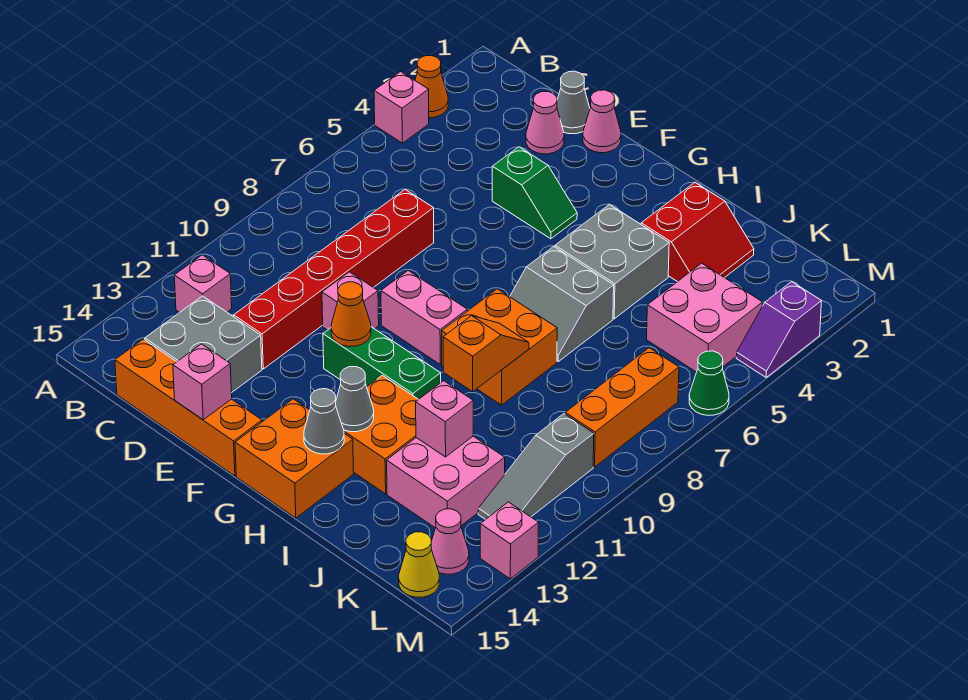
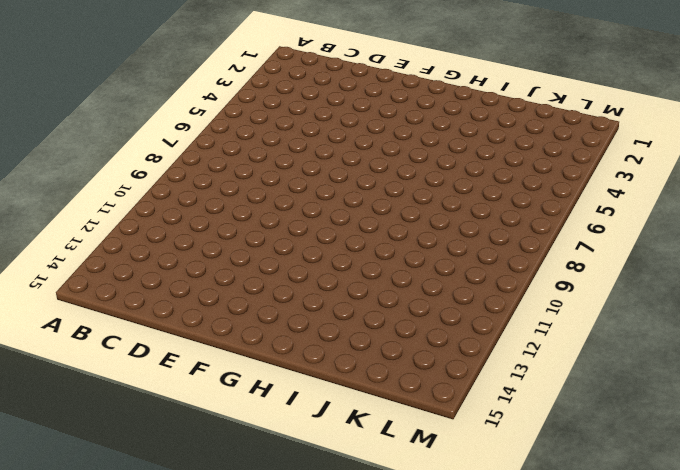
none -> orange 1x1 cone [415,56,448,118]
none -> pink 1x1 brick [374,71,429,143]
none -> pink 1x1 brick [174,255,232,312]
none -> grey 2x2 brick [145,296,262,393]

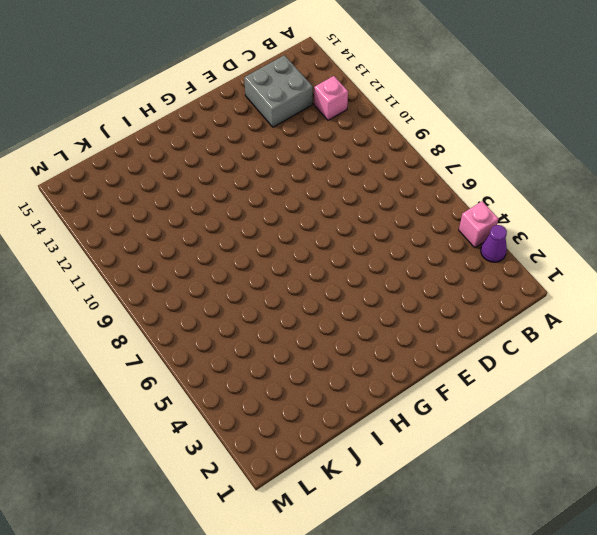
purple 1x1 cone [481,225,507,262] -> orange 1x1 cone [415,56,448,118]
none -> orange 1x4 brick [115,339,262,476]
none -> grey 1x1 cone [557,71,590,134]
none -> pink 1x1 cone [526,91,564,154]
none -> red 1x6 brick [234,189,434,369]

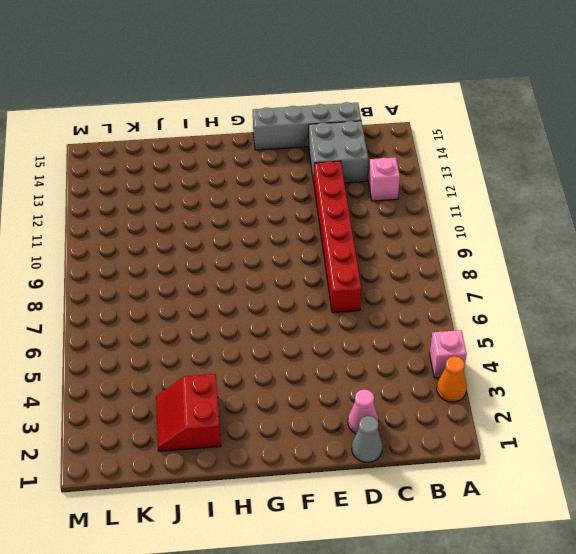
grey 1x4 brick [253,102,361,150] -> orange 1x4 brick [115,339,262,476]
none -> pink 1x1 cone [583,90,621,153]
none -> green 1x2 slope [492,147,577,239]
none -> pink 1x1 brick [322,272,379,330]
none -> pink 1x2 brick [381,270,467,364]

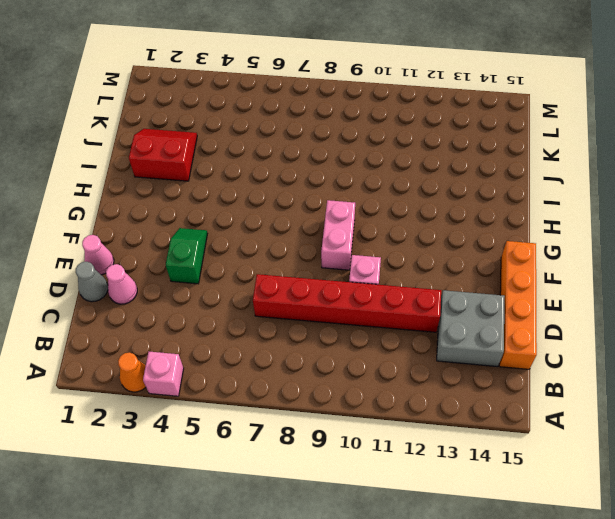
none -> pink 1x1 brick [174,255,232,312]
none -> green 1x3 brick [323,327,441,399]
none -> orange 2x2 brick [235,399,354,518]
none -> grey 2x2 brick [555,204,669,319]

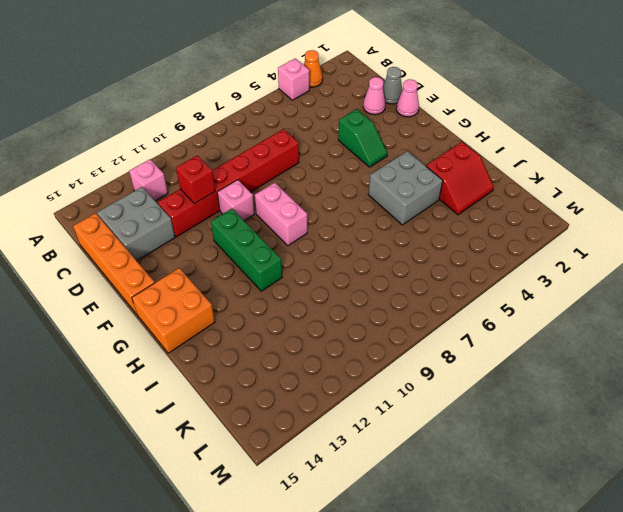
red 1x1 brick [176,155,215,204] -> none
none -> grey 2x2 slope [510,246,614,362]
none -> orange 2x2 brick [442,289,557,405]
none -> orange 2x2 brick [344,375,419,494]
none -> pink 2x2 brick [387,436,505,528]

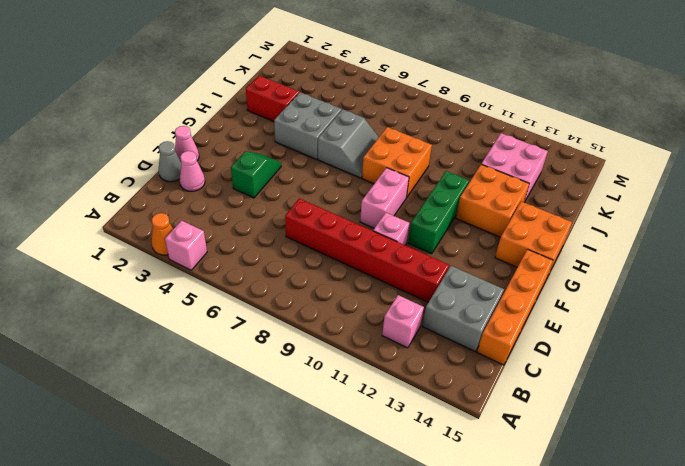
none -> pink 2x2 brick [647,263,763,372]
none -> orange 1x3 brick [565,348,679,467]
none -> grey 1x3 slope [478,414,594,520]
none -> pink 1x1 cone [431,509,469,574]

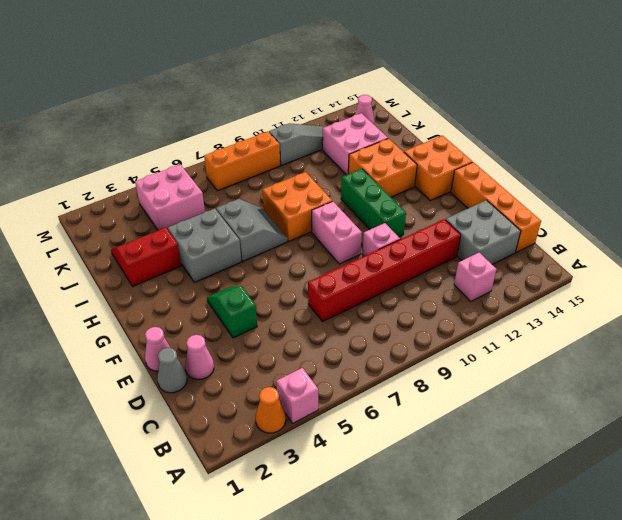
none -> yellow 1x1 cone [399,532,439,597]
none -> purple 1x2 slope [736,282,821,377]
none -> green 1x1 cone [689,351,729,415]
none -> pink 1x1 brick [480,502,539,579]

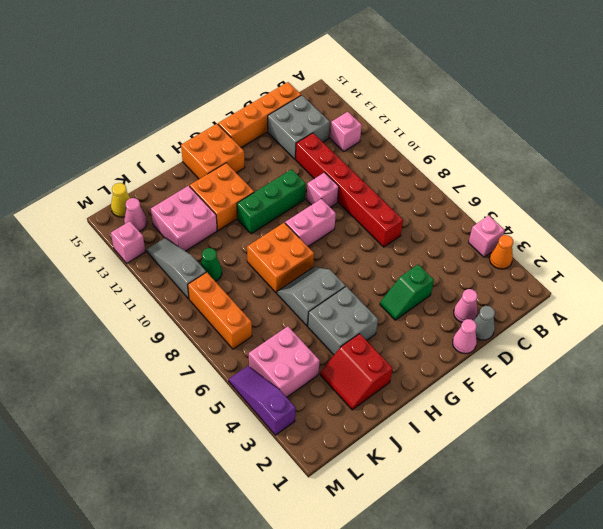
green 1x1 cone [200,248,222,281] -> green 1x1 cone moved to [689,351,729,415]
purple 1x3 slope [229,366,295,435] -> purple 1x2 slope [736,282,821,377]
none -> pink 1x1 brick [173,344,232,420]
none -> orange 1x1 cone [331,282,371,347]
none -> grey 1x1 cone [336,367,374,432]
none -> grey 1x1 cone [304,389,344,454]

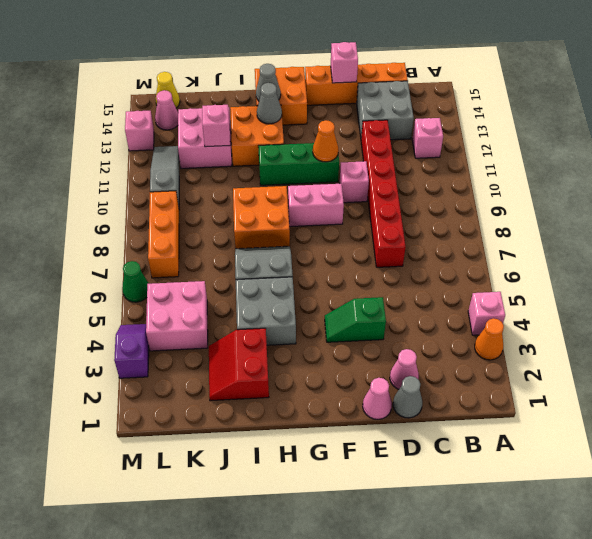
none -> orange 1x2 slope [443,316,529,392]

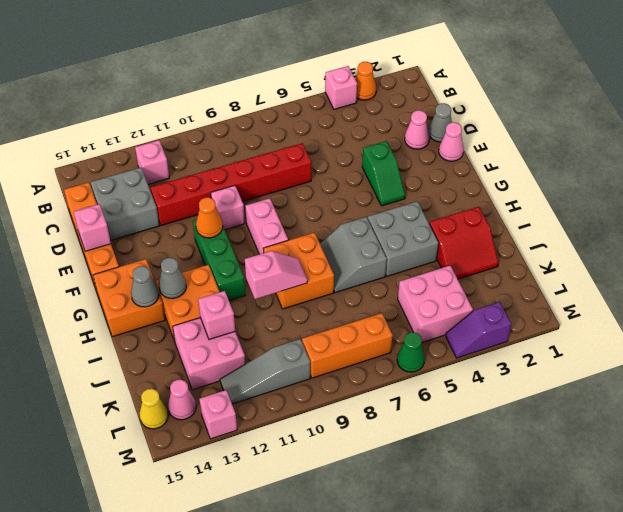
pink 1x2 slope [245,251,307,299] -> orange 1x2 slope [443,316,529,392]

